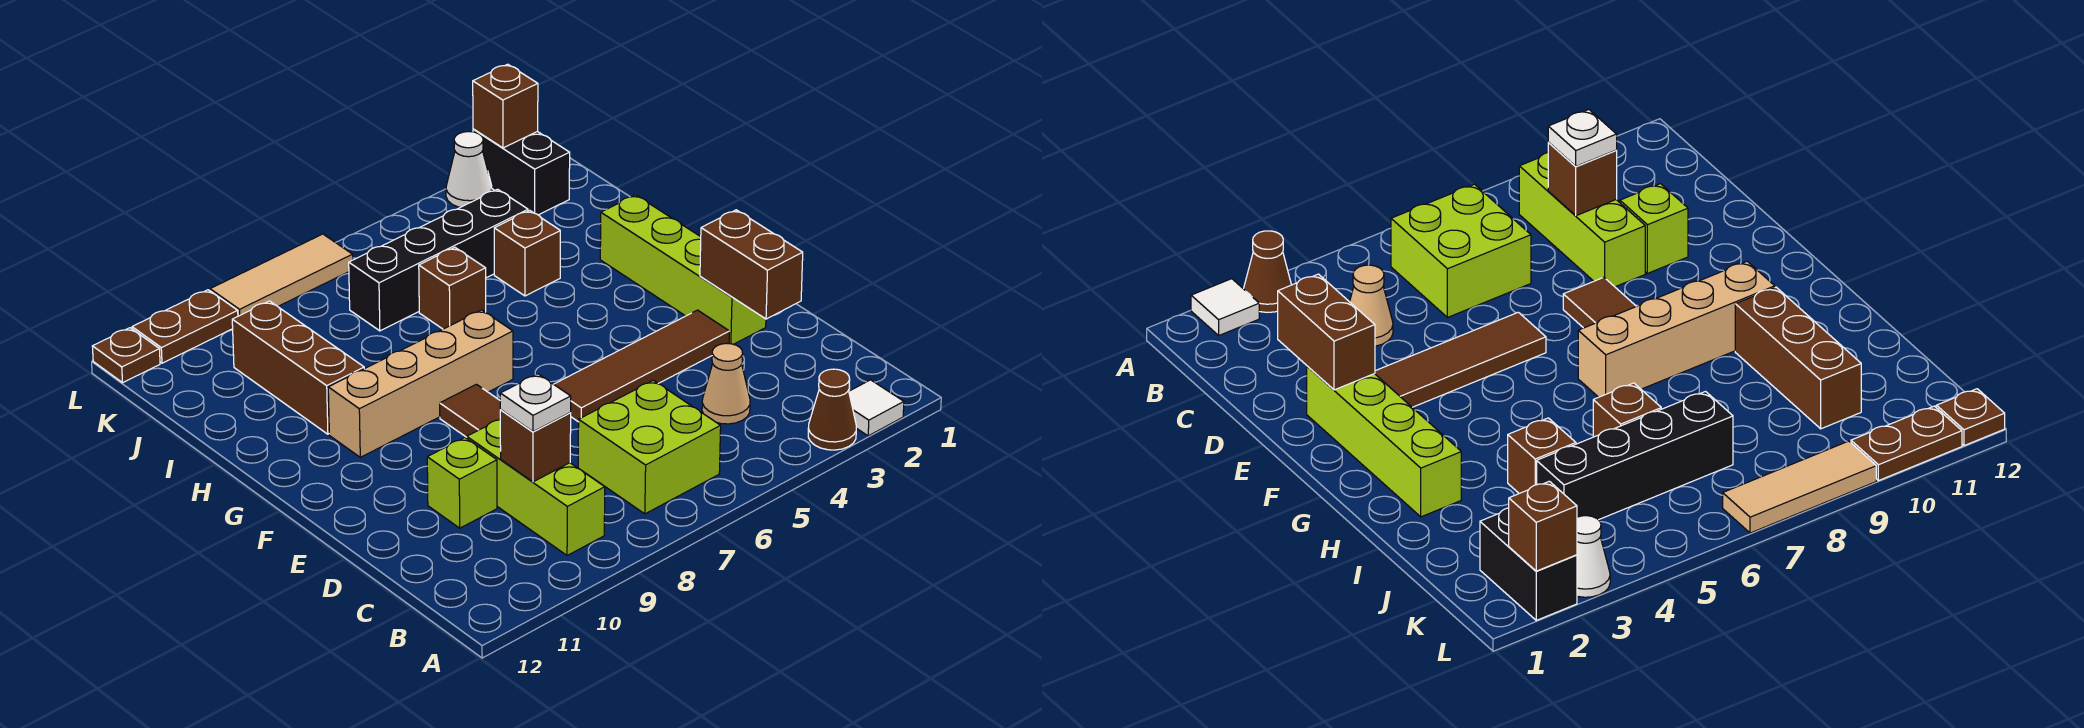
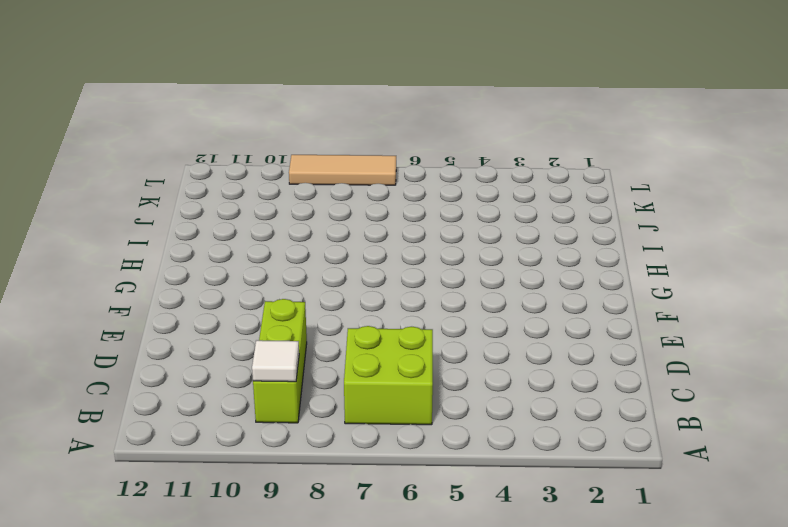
white 1x1 tile [252,340,299,382] -> white 1x1 tile moved to [849,380,904,436]
none -> brown 1x1 cone [808,369,857,450]
none -> tan 1x1 cone [702,343,750,424]
none -> lime 1x1 brick [427,438,497,528]

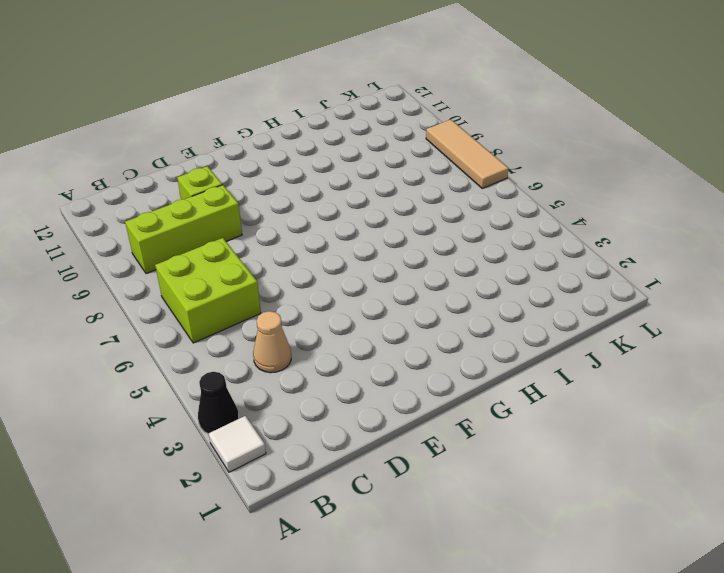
black 1x1 cone [198,372,239,434] -> brown 1x1 cone [808,369,857,450]
none -> lime 1x4 brick [600,195,766,344]
none -> brown 1x4 tile [554,310,729,422]
none -> brown 1x2 tile [440,384,501,437]

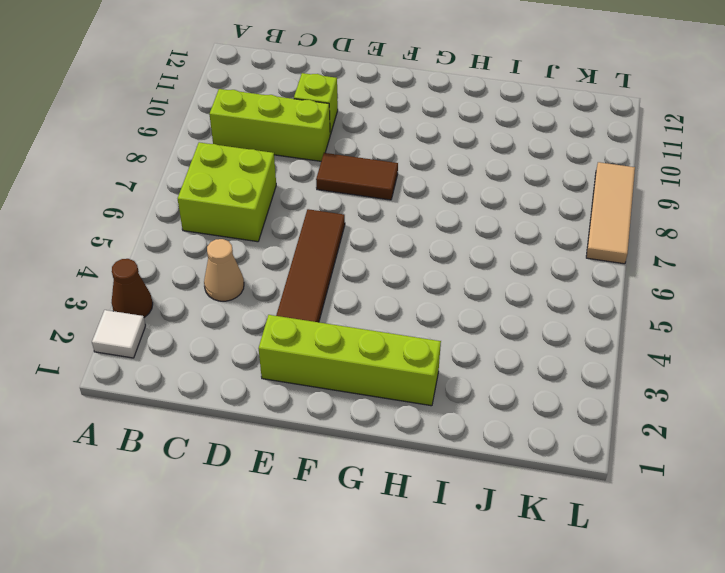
none -> tan 1x4 brick [328,310,513,457]
none -> brown 1x3 brick [232,301,364,434]
none -> brown 1x1 brick [494,210,560,296]

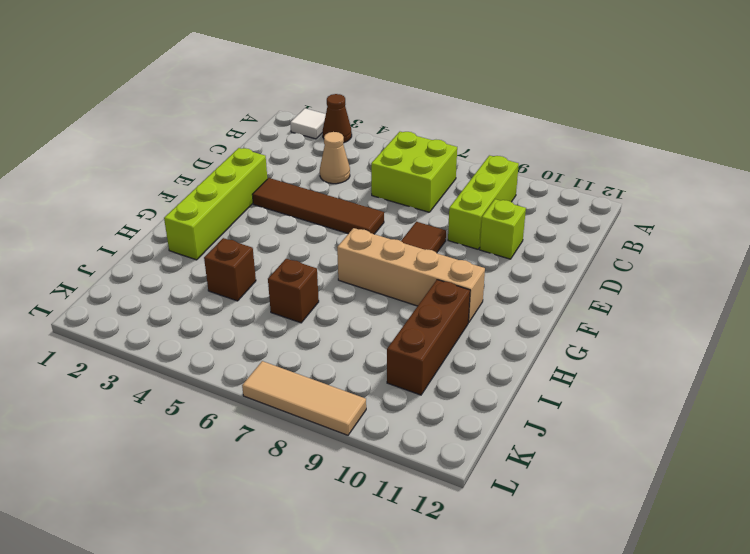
none -> black 1x4 brick [349,189,528,331]
none -> black 1x2 brick [473,129,570,215]
none -> white 1x1 cone [446,132,492,207]

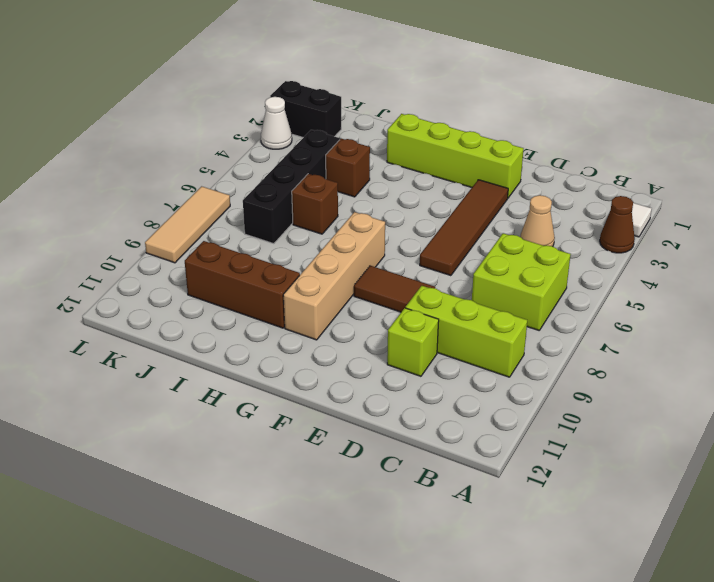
none -> brown 1x2 plate [132,290,238,363]
none -> brown 1x1 plate [92,328,160,383]
none -> brown 1x1 brick [500,410,571,482]

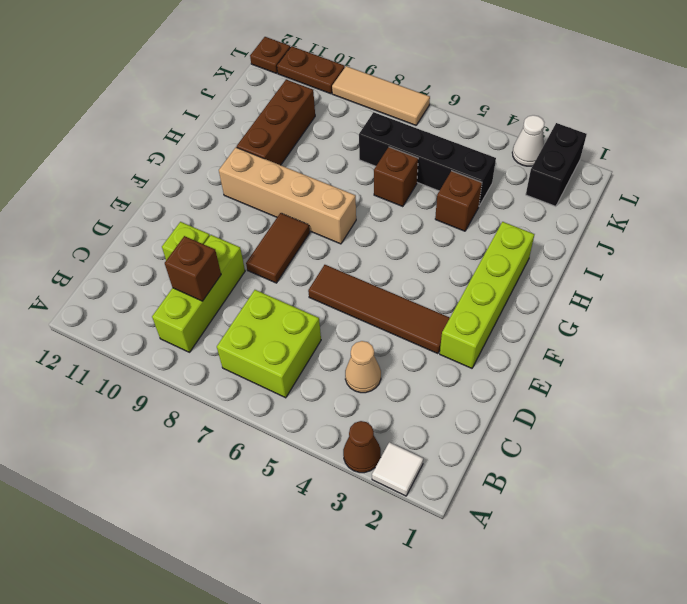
none -> brown 1x2 brick [700,210,803,319]
none -> brown 1x1 brick [473,64,538,148]
none -> white 1x1 plate [500,374,571,432]

